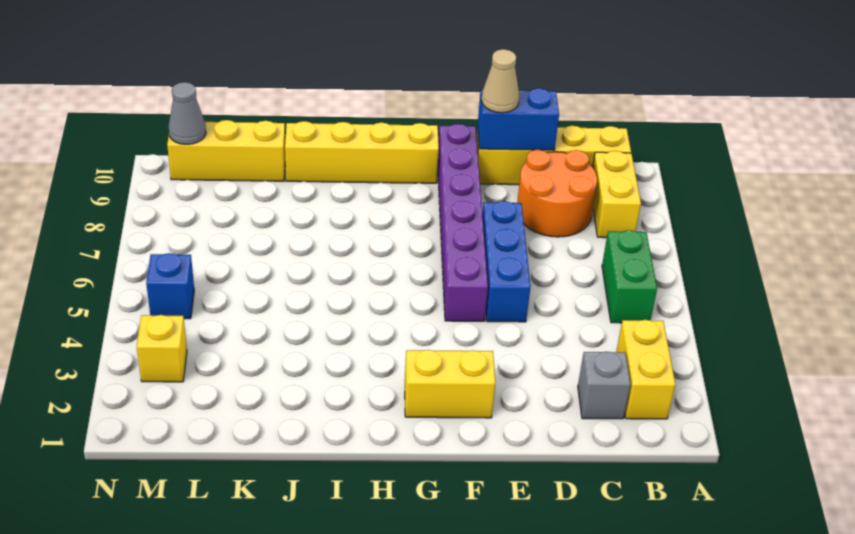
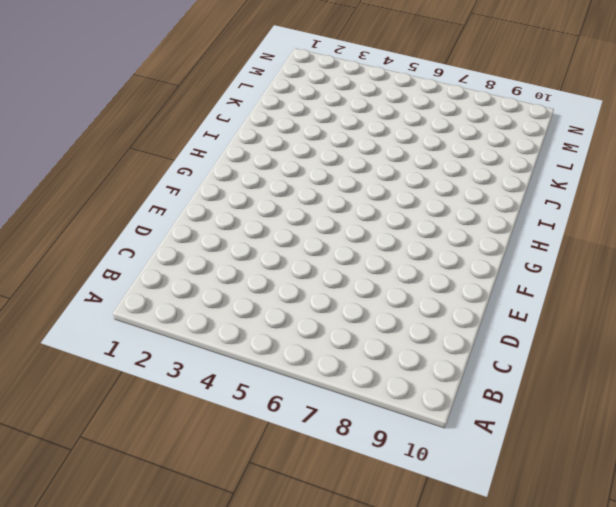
none -> yellow 1x2 brick [616,320,676,419]
none -> green 1x2 brick [602,230,657,323]
none -> yellow 1x2 brick [593,151,641,238]

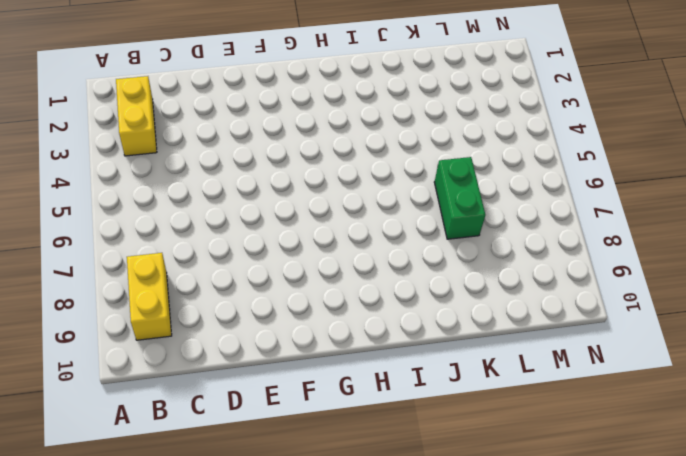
green 1x2 brick [434,157,485,239] -> green 1x2 brick moved to [602,230,657,323]
none -> yellow 1x4 brick [477,126,631,185]
none -> grey 1x1 brick [578,352,631,419]
none -> orange 2x2 round brick [517,150,597,237]

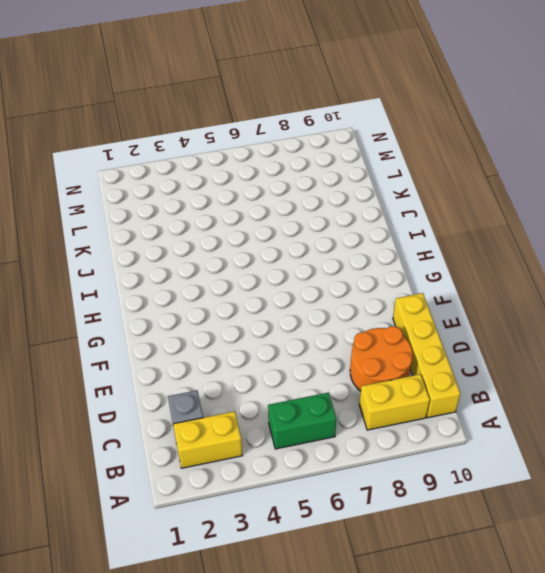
none -> blue 1x3 brick [482,201,530,322]
none -> yellow 1x2 brick [405,350,495,418]
none -> purple 1x6 brick [438,124,488,321]

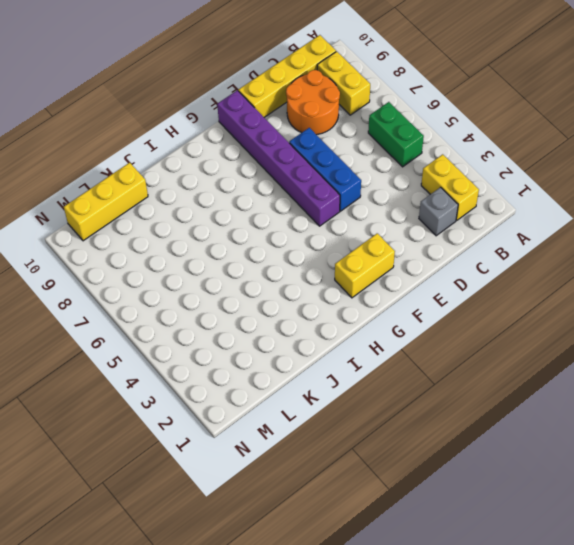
none -> yellow 1x4 brick [285,121,439,183]
none -> yellow 1x1 brick [137,315,187,382]
none -> blue 1x1 brick [146,253,194,319]

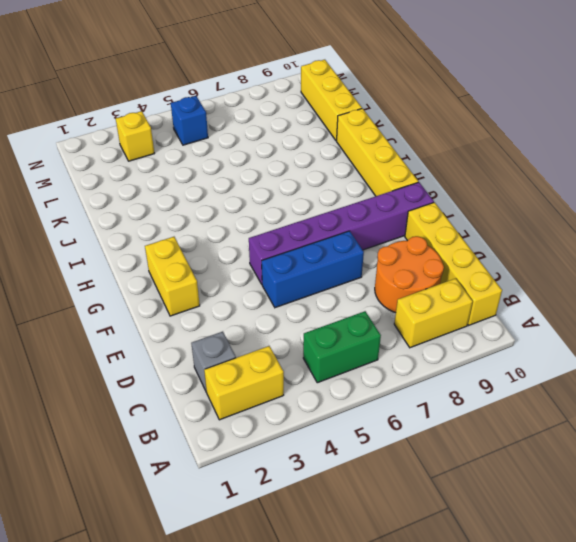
none -> blue 1x2 brick [477,88,559,150]
none -> grey 1x1 cone [168,82,206,144]
none -> tan 1x1 cone [482,49,519,113]

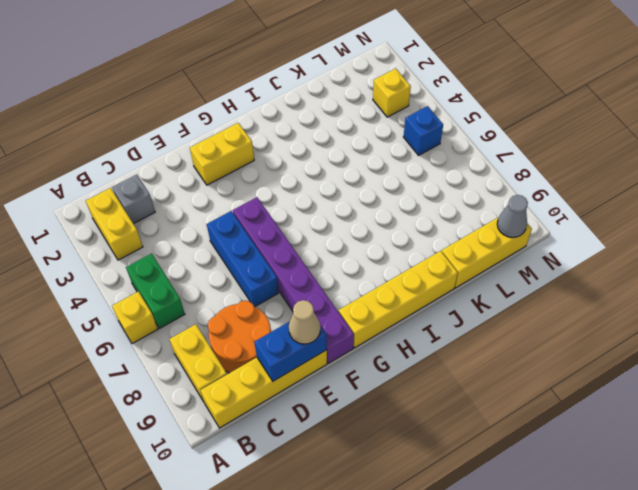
yellow 1x1 brick [112,291,158,344] -> none

